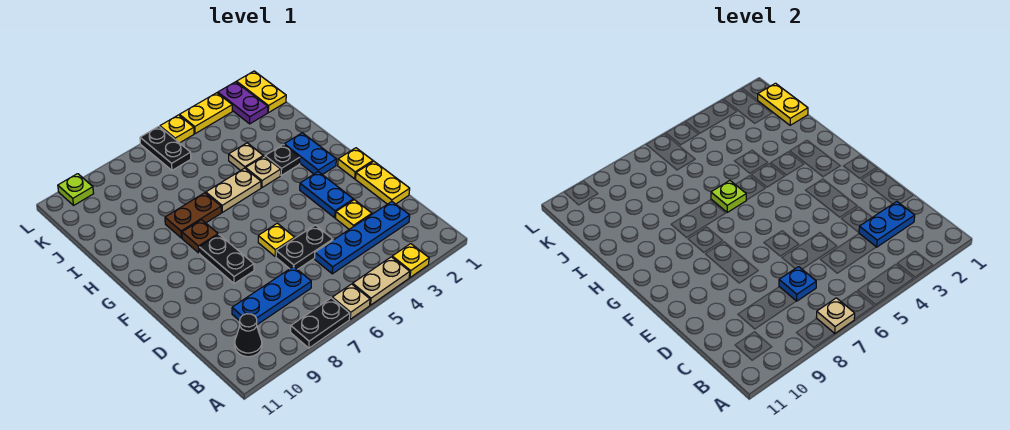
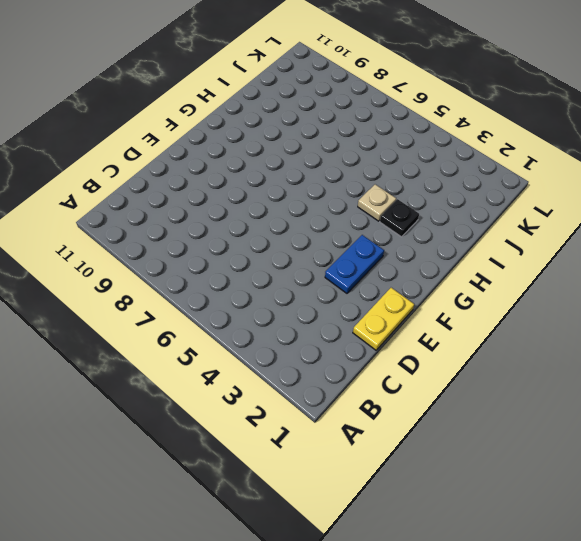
none -> yellow 1x1 plate [392,244,429,277]
none -> tan 1x2 plate [353,257,410,305]
none -> tan 1x1 plate [332,284,370,319]
none -> black 1x2 plate [291,298,350,348]

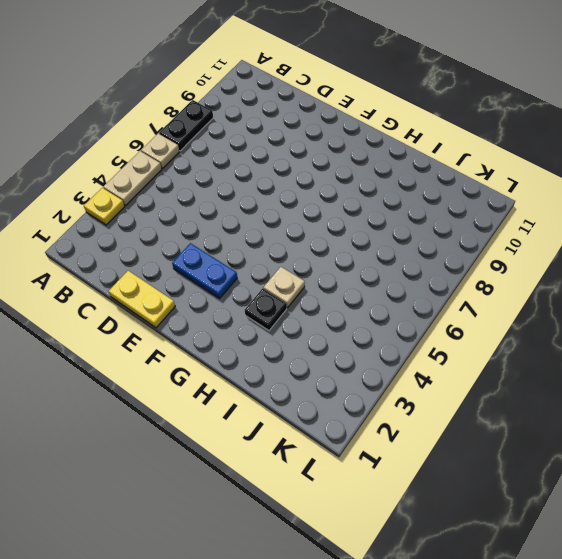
none -> black 1x1 cone [235,314,262,357]
none -> blue 1x4 plate [315,202,410,274]
none -> blue 1x3 plate [232,267,311,325]
none -> yellow 1x1 plate [336,200,372,229]

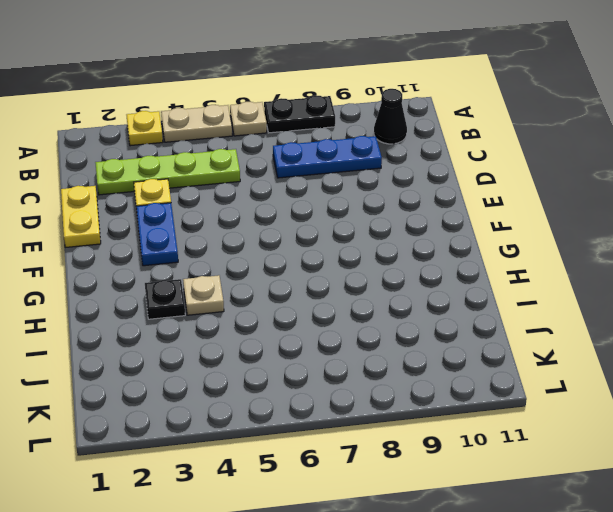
lime 1x4 plate [95,149,240,195] -> blue 1x4 plate [315,202,410,274]
none -> black 1x2 plate [276,225,333,269]
none -> yellow 1x1 plate [258,223,295,257]
none -> black 1x2 plate [199,235,254,284]
none -> yellow 1x1 plate [338,148,373,179]

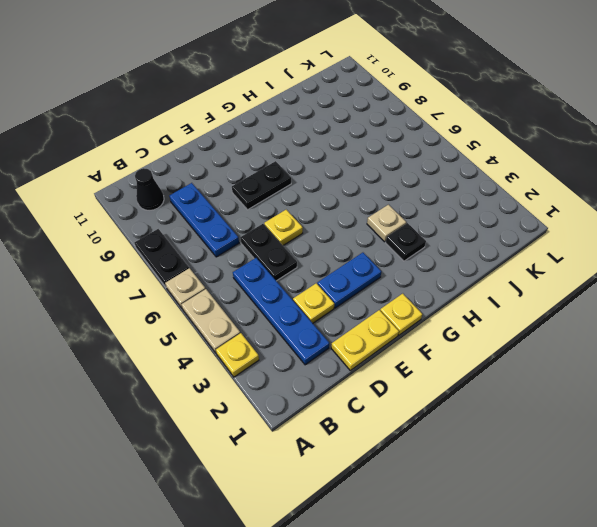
none -> blue 1x2 plate [284,133,336,175]
none -> brown 1x1 plate [182,220,218,253]
none -> tan 1x2 plate [206,168,261,212]
none -> brown 1x2 plate [165,193,221,238]

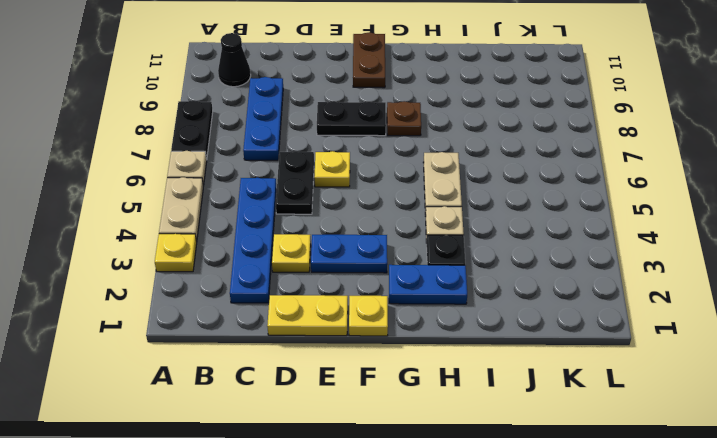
brown 1x2 plate [353,32,385,88] -> brown 1x2 plate moved to [165,193,221,238]
none -> tan 1x1 plate [229,143,263,171]
none -> yellow 1x2 plate [237,71,286,113]
none -> purple 1x2 plate [218,82,268,124]
none -> black 1x2 plate [140,127,191,170]

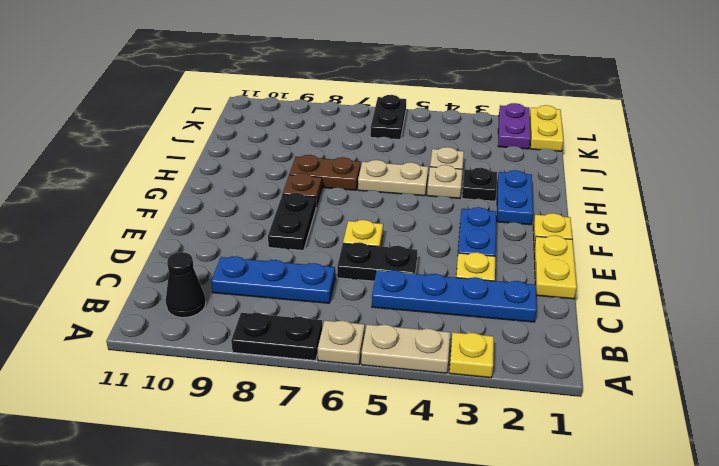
none -> yellow 1x2 plate [179,93,232,134]
none -> yellow 1x1 plate [160,115,194,143]
none -> lime 1x1 plate [58,174,94,205]
none -> tan 1x1 plate [816,298,855,333]

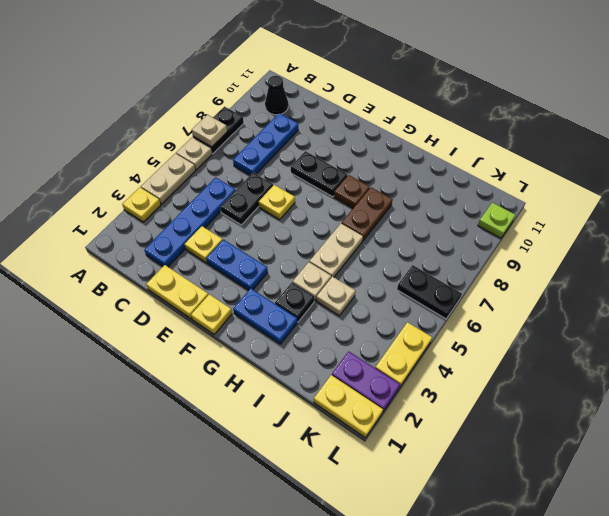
none -> yellow 1x1 plate [160,115,194,143]
none -> blue 1x2 plate [859,202,915,247]
none -> blue 1x1 plate [779,267,816,301]
none -> lime 1x1 plate [711,181,746,212]

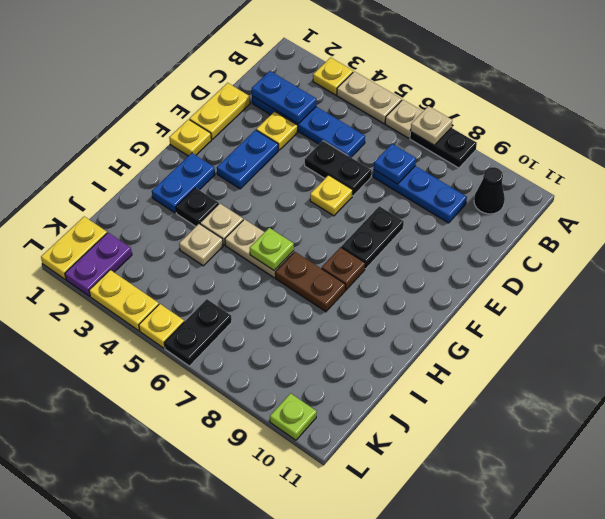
none -> yellow 1x2 plate [758,83,808,125]

